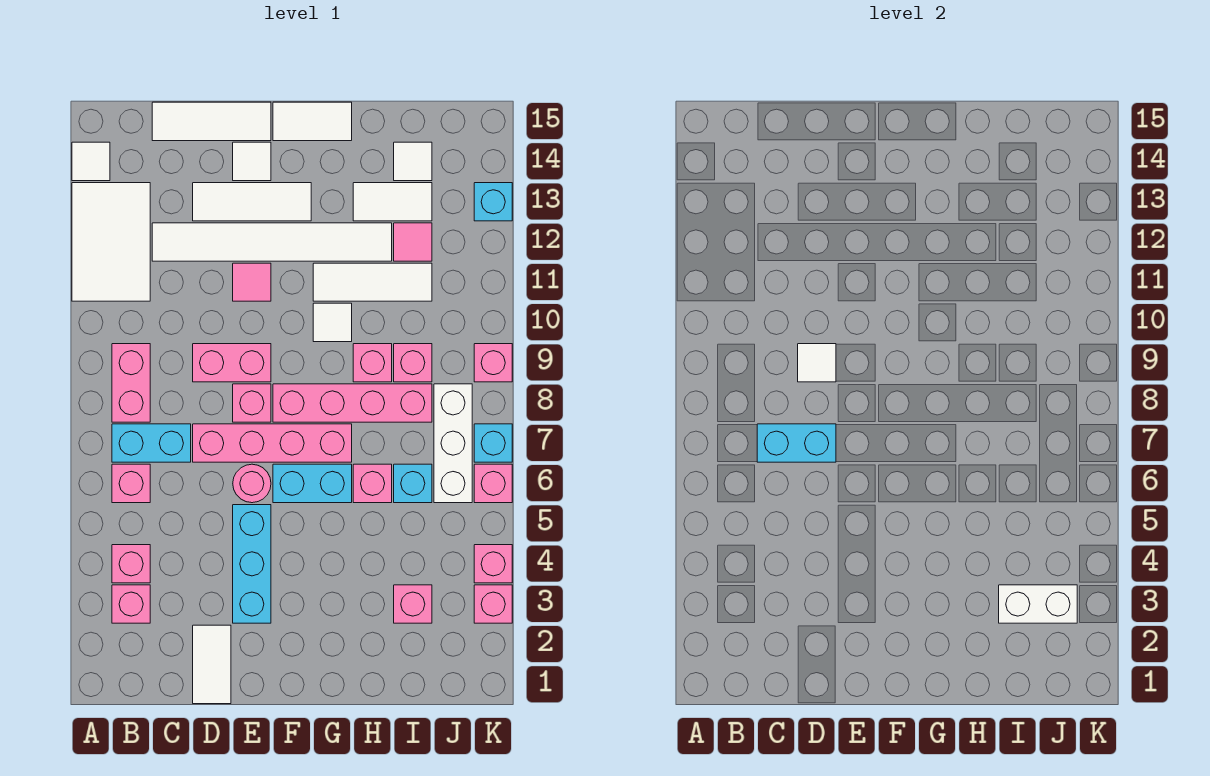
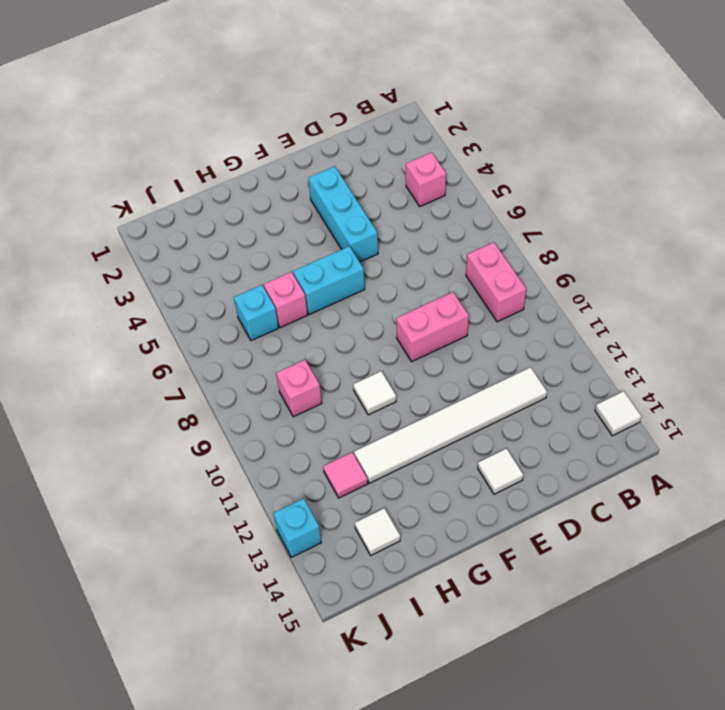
none -> white 2x3 tile [72,183,150,301]
none -> pink 1x1 brick [112,585,150,623]
none -> pink 1x1 brick [112,464,150,503]
none -> cyan 1x2 brick [112,424,191,462]

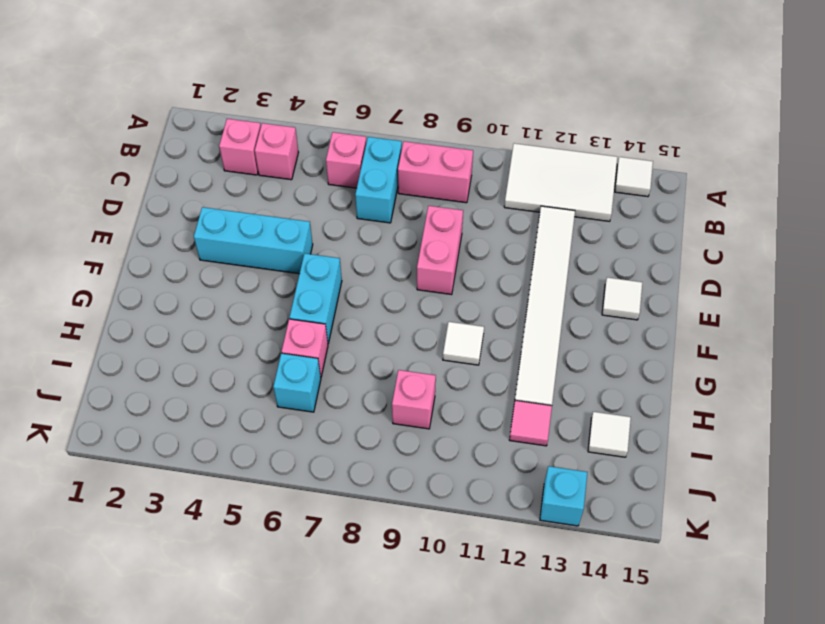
none -> white 1x3 tile [152,102,271,141]
none -> white 1x2 tile [193,625,231,704]
none -> pink 1x4 brick [193,424,352,462]
none -> white 1x3 tile [193,183,311,221]

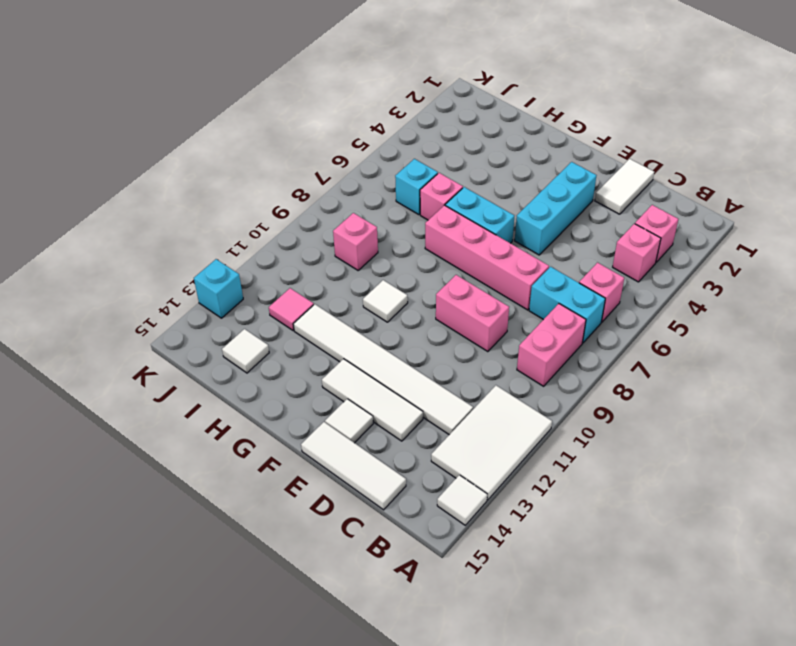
none -> pink 1x1 round brick [233,464,271,503]
none -> pink 1x1 brick [233,384,271,422]
none -> pink 1x1 tile [233,263,271,301]
none -> pink 1x4 brick [273,384,432,422]

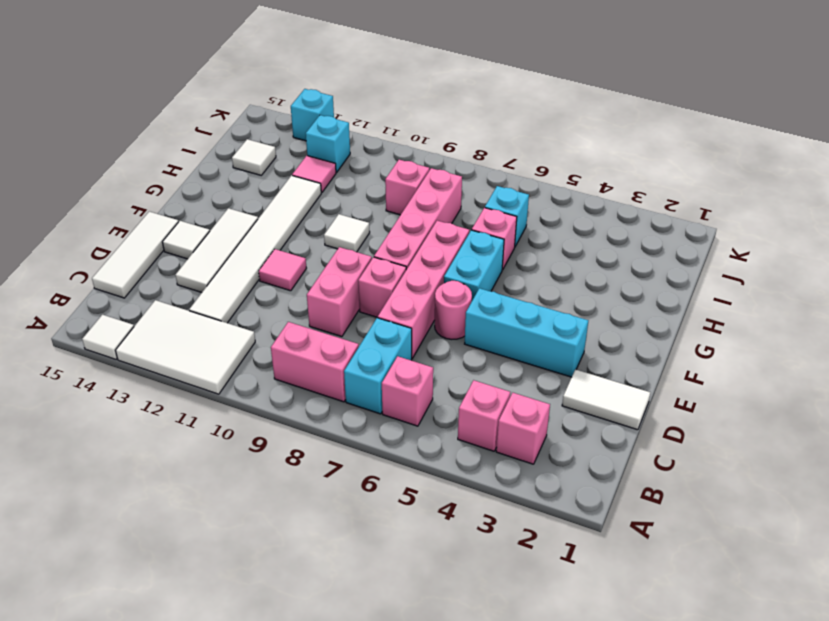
cyan 1x1 brick [306,115,350,172] -> cyan 1x1 brick moved to [474,424,512,462]
none -> white 1x2 tile [273,102,352,141]
none -> white 1x3 tile [313,263,432,301]
none -> pink 1x1 brick [353,344,392,382]
none -> white 1x2 tile [353,183,432,221]

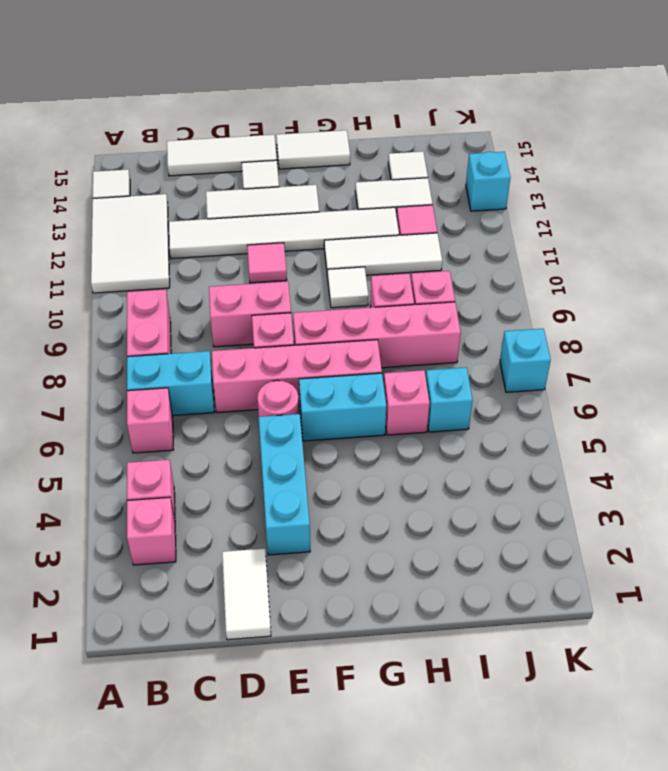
none -> pink 1x1 brick [394,585,432,623]
none -> white 1x3 brick [434,384,472,503]
none -> pink 1x1 brick [474,585,512,623]
none -> pink 1x1 brick [474,545,512,583]

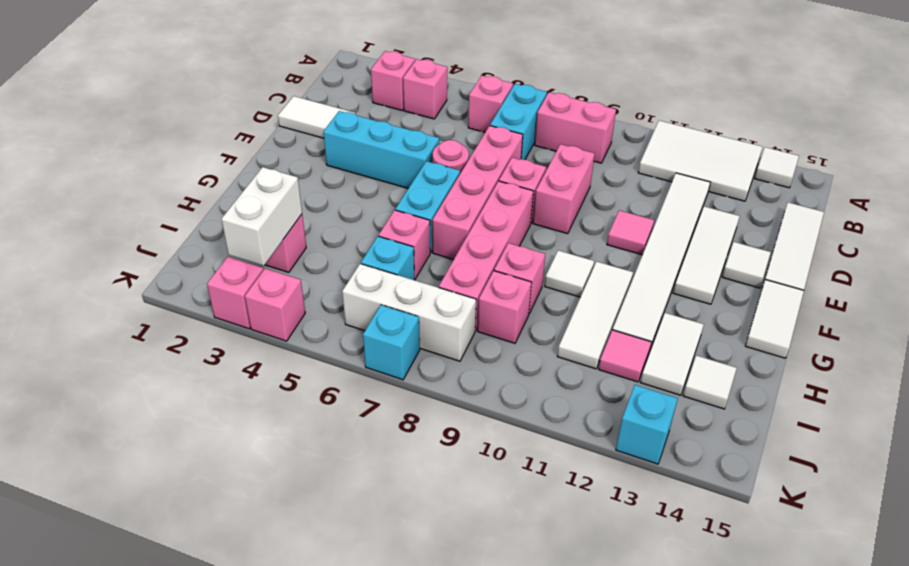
none -> pink 1x1 brick [474,464,512,503]
none -> pink 1x1 brick [474,344,512,382]
none -> cyan 1x2 brick [757,424,836,462]
none -> white 1x1 tile [798,344,836,382]

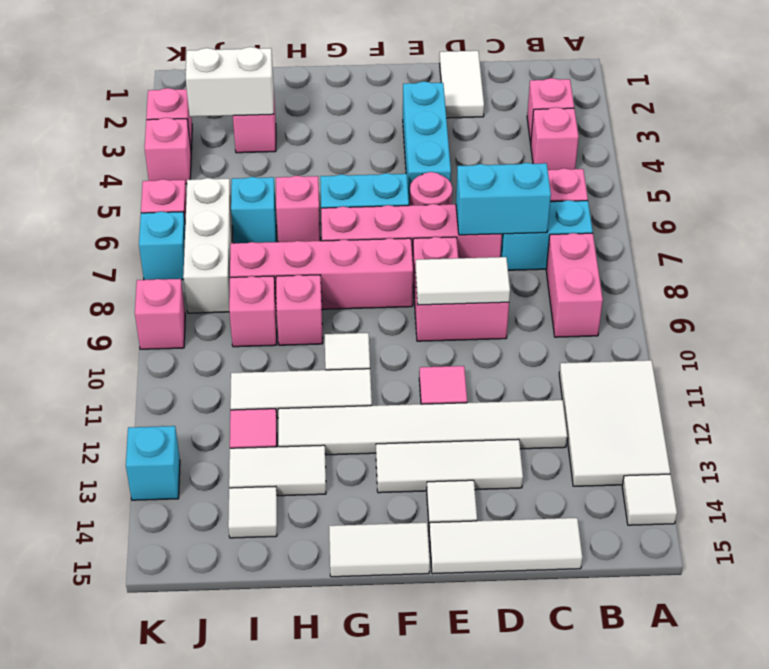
white 1x2 tile [415,257,510,305] -> white 1x1 tile [798,344,836,382]

